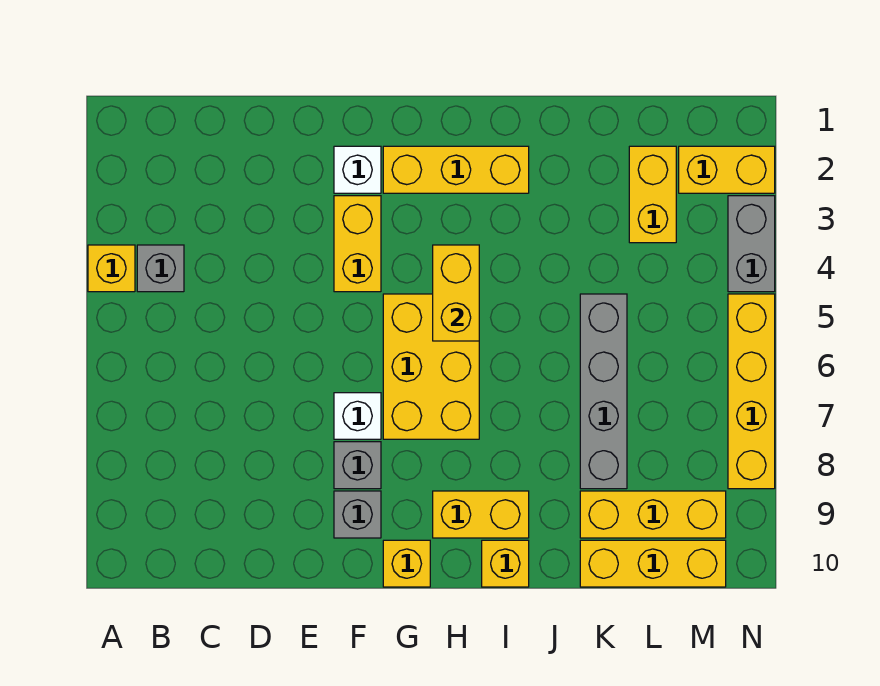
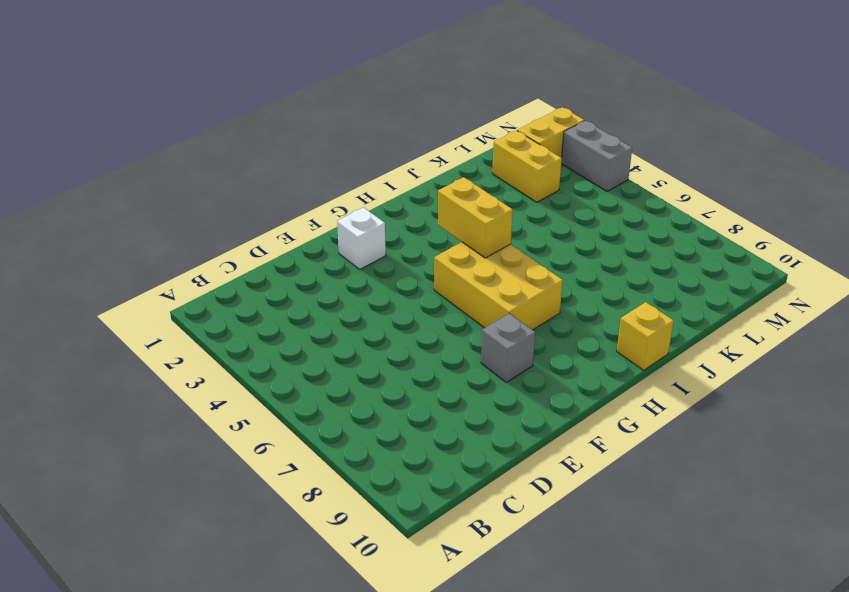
none -> yellow 1x1 brick [88,245,135,292]
none -> grey 1x1 brick [137,245,184,292]
none -> yellow 1x2 brick [334,196,381,292]

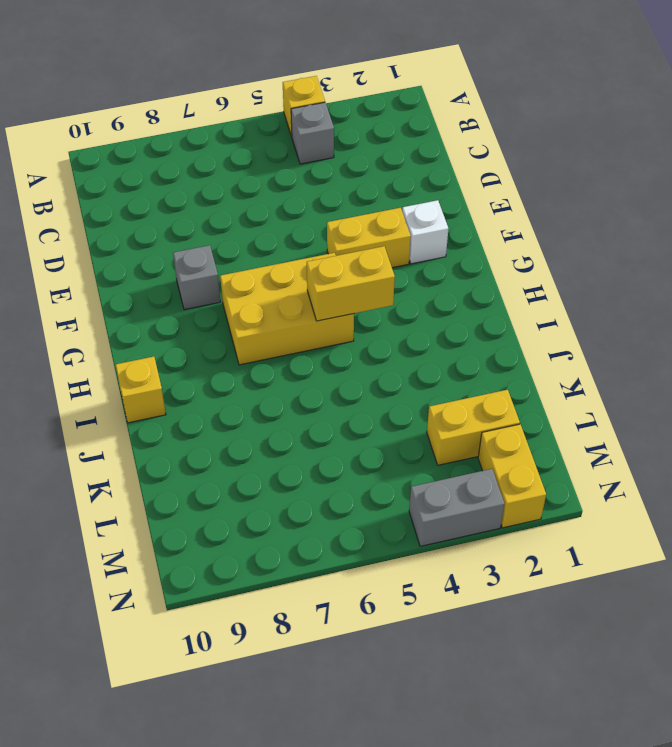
none -> white 1x1 brick [334,393,381,439]
none -> grey 1x1 brick [334,491,381,538]
none -> yellow 1x3 brick [383,146,529,193]

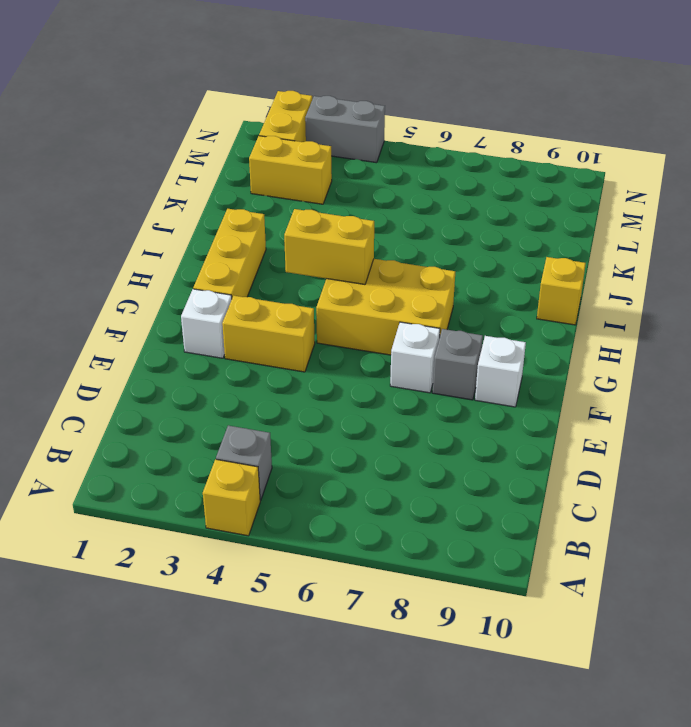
white 1x1 brick [475,336,526,407] -> grey 1x1 brick [334,491,381,538]
none -> yellow 1x1 brick [383,540,430,587]
none -> yellow 1x2 brick [433,491,529,538]
none -> grey 1x4 brick [580,294,627,489]

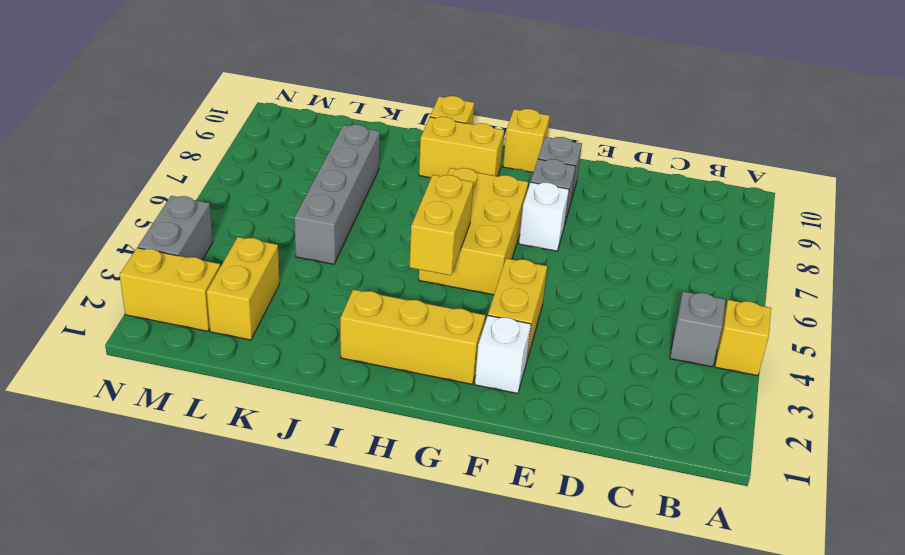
none -> yellow 1x3 brick [580,491,726,538]
none -> yellow 1x3 brick [580,540,726,587]
none -> yellow 1x4 brick [728,294,775,489]

